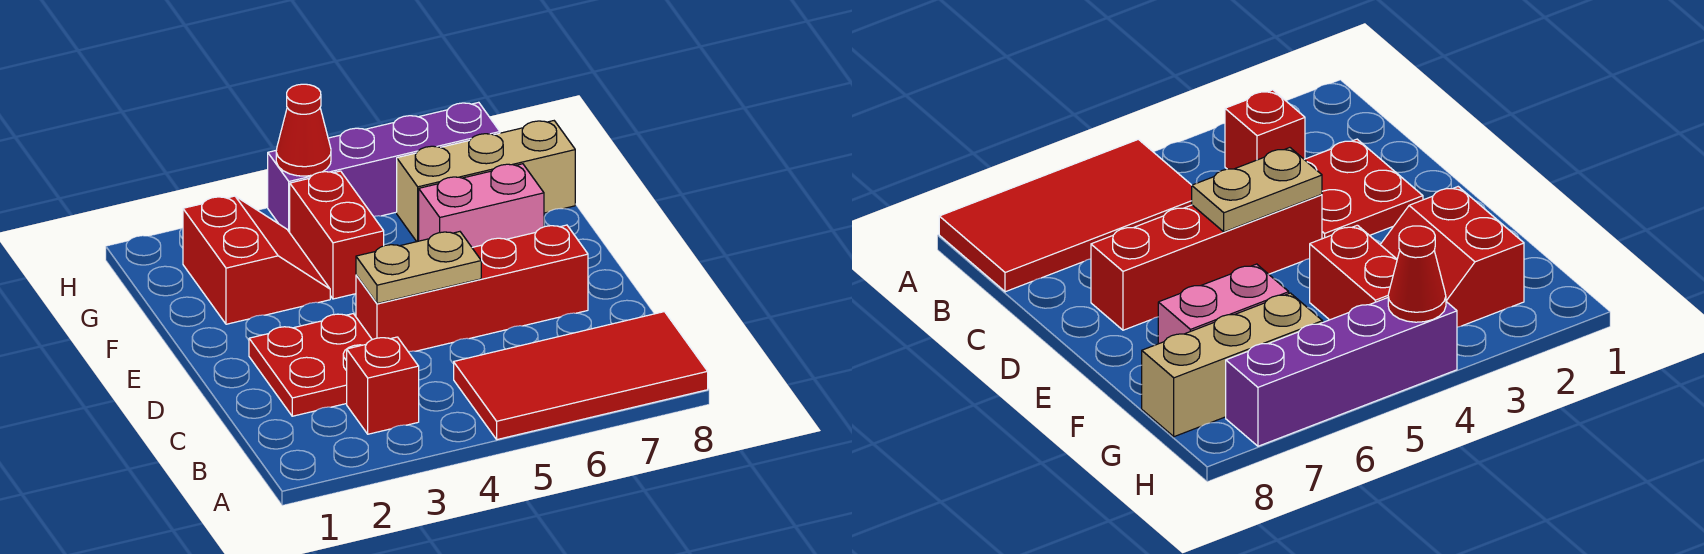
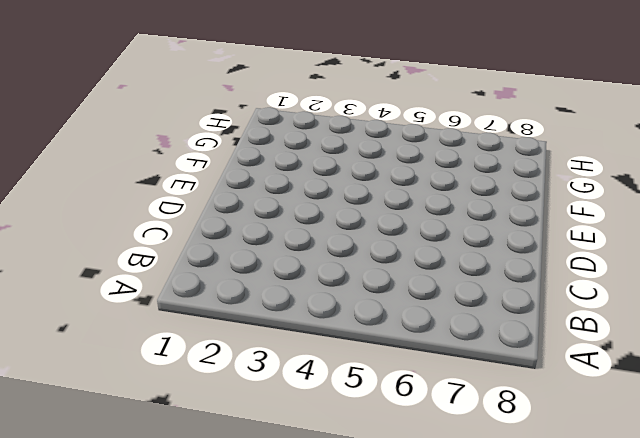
none -> red 2x4 tile [454,312,708,440]
none -> red 1x1 brick [347,337,419,434]

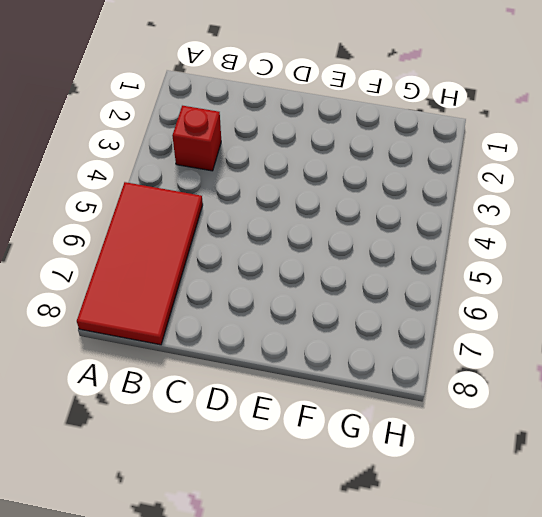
none -> red 2x2 plate [249,314,372,416]
none -> red 1x4 brick [356,225,588,352]

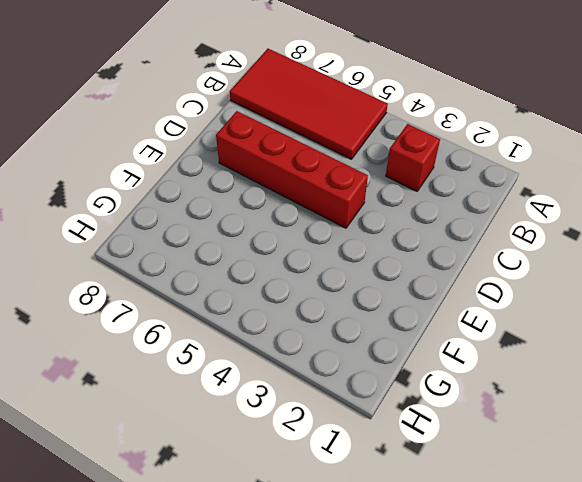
none -> red 2x2 plate [249,314,372,416]
none -> red 2x2 slope [183,196,330,324]

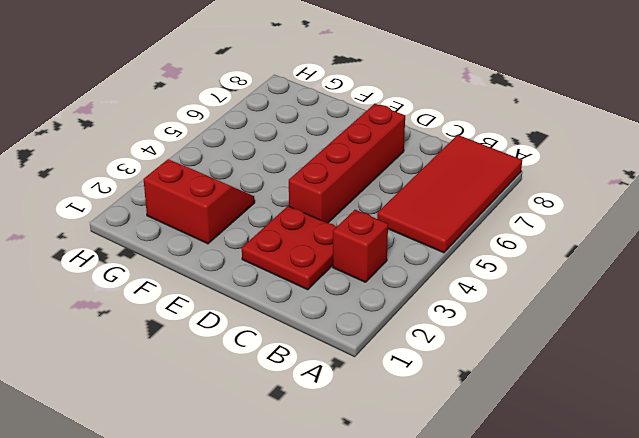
none -> red 1x2 brick [290,171,384,299]
none -> pink 1x2 brick [419,164,544,247]

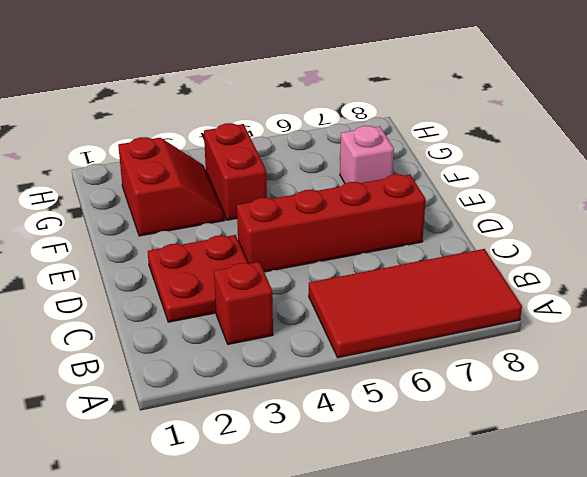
pink 1x1 brick [340,126,394,184] -> pink 1x2 brick [419,164,544,247]
none -> tan 1x3 brick [397,121,575,242]
none -> purple 1x4 brick [268,102,500,232]

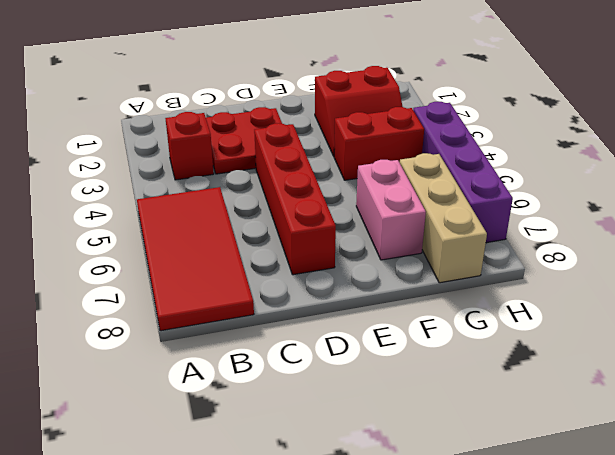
none -> tan 1x2 plate [356,232,481,304]
none -> red 1x1 cone [276,84,331,176]

